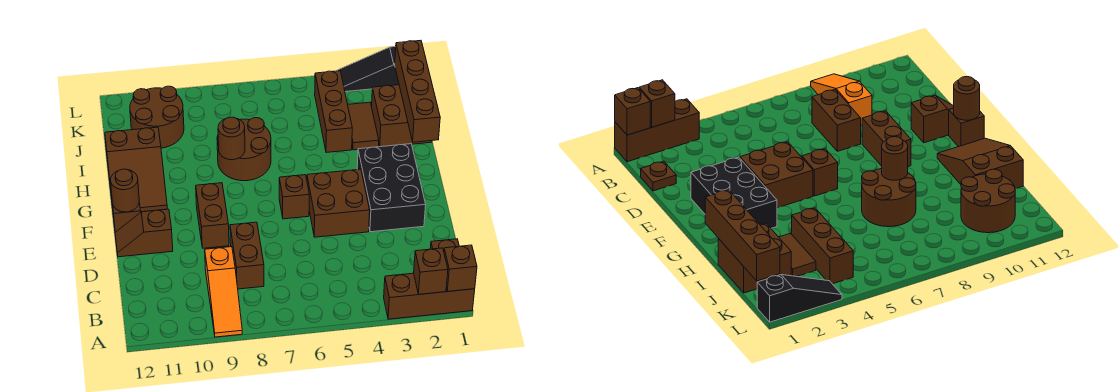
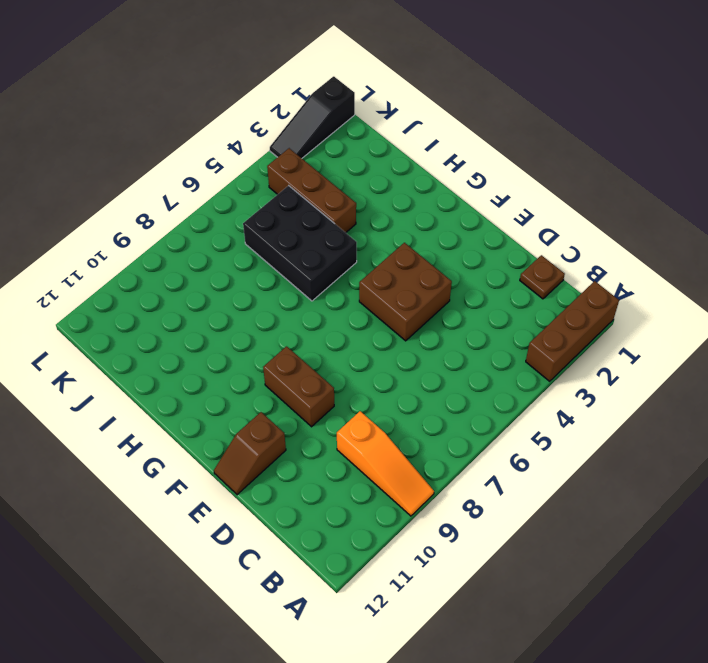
black 2x3 brick [243,186,357,301] -> black 2x3 brick moved to [357,144,426,232]
none -> brown 1x2 brick [230,222,264,289]
none -> brown 1x1 brick [279,175,309,219]
none -> brown 1x1 brick [112,202,141,232]

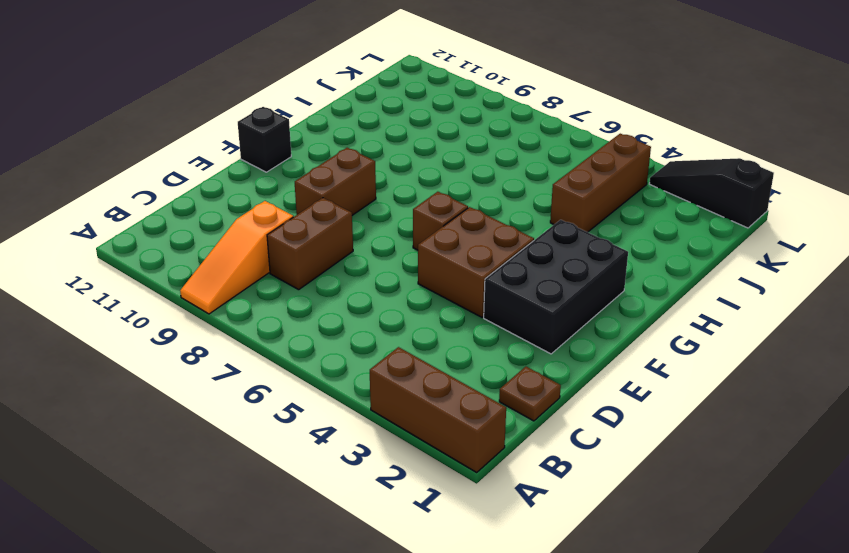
black 1x1 brick [238,107,291,172] -> brown 1x1 brick [112,202,141,232]
none -> brown 1x2 slope [115,209,173,257]
none -> brown 2x3 slope [105,127,167,212]
none -> brown 2x2 round brick [217,118,271,181]

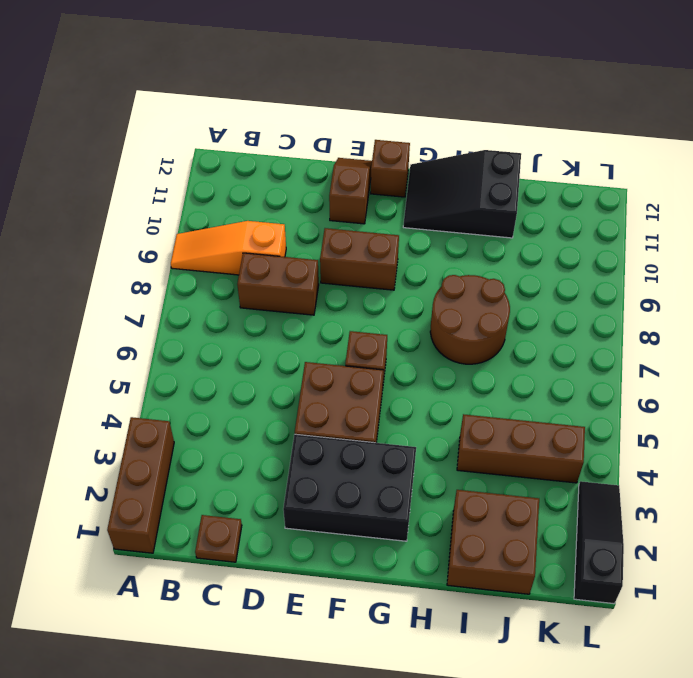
black 2x3 slope [403,150,521,238] -> brown 2x3 slope [105,127,167,212]
none -> brown 1x2 tile [348,102,379,150]
none -> brown 2x2 round brick [130,86,184,148]
none -> brown 1x1 brick [444,245,477,291]

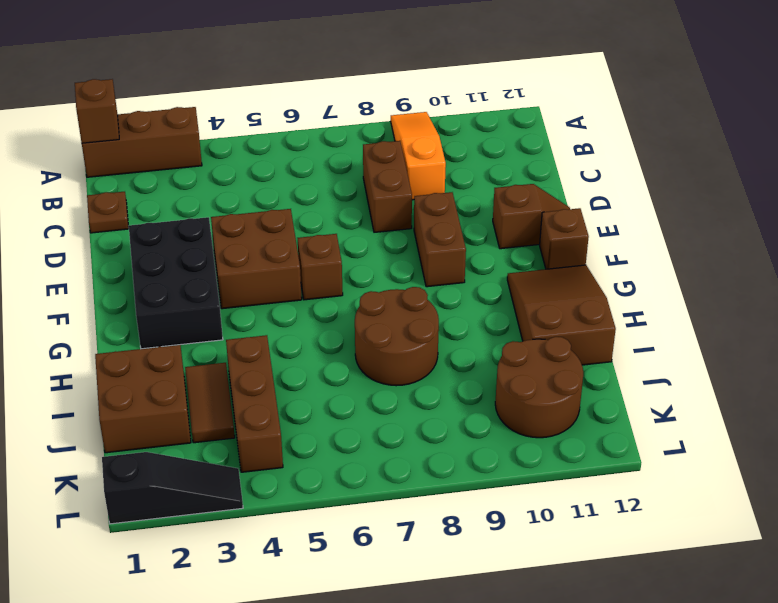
none -> brown 1x1 brick [414,248,448,294]
none -> brown 1x1 round brick [111,169,139,212]
none -> brown 1x4 brick [395,40,440,142]

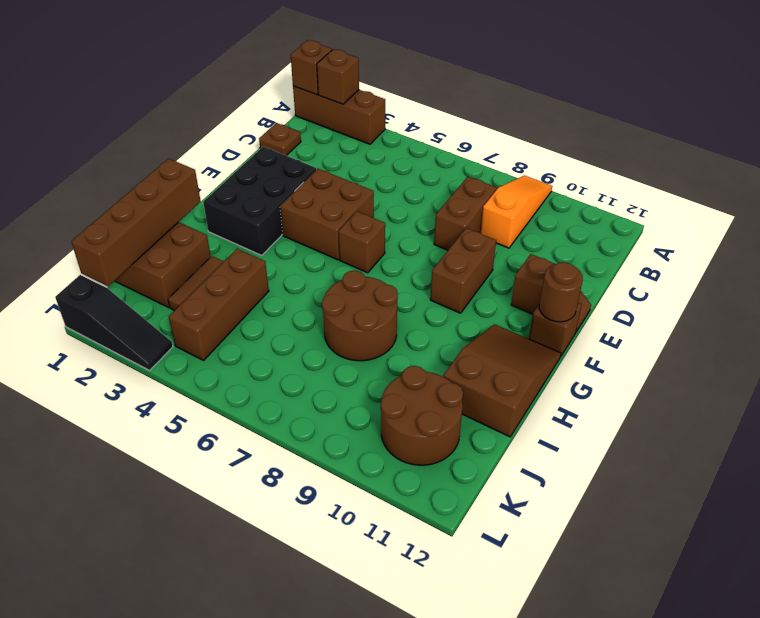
none -> brown 1x1 round brick [218,117,245,160]

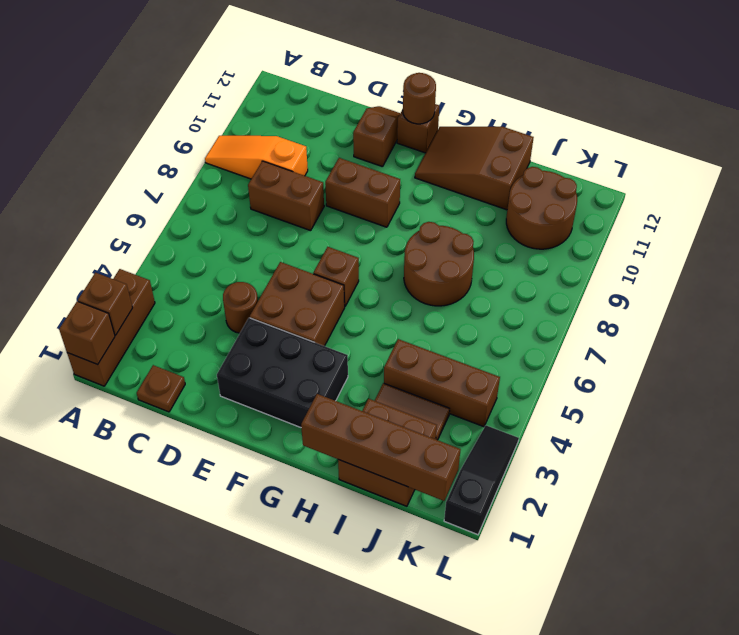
brown 1x1 round brick [223,282,258,333] -> brown 1x1 round brick moved to [218,117,245,160]

